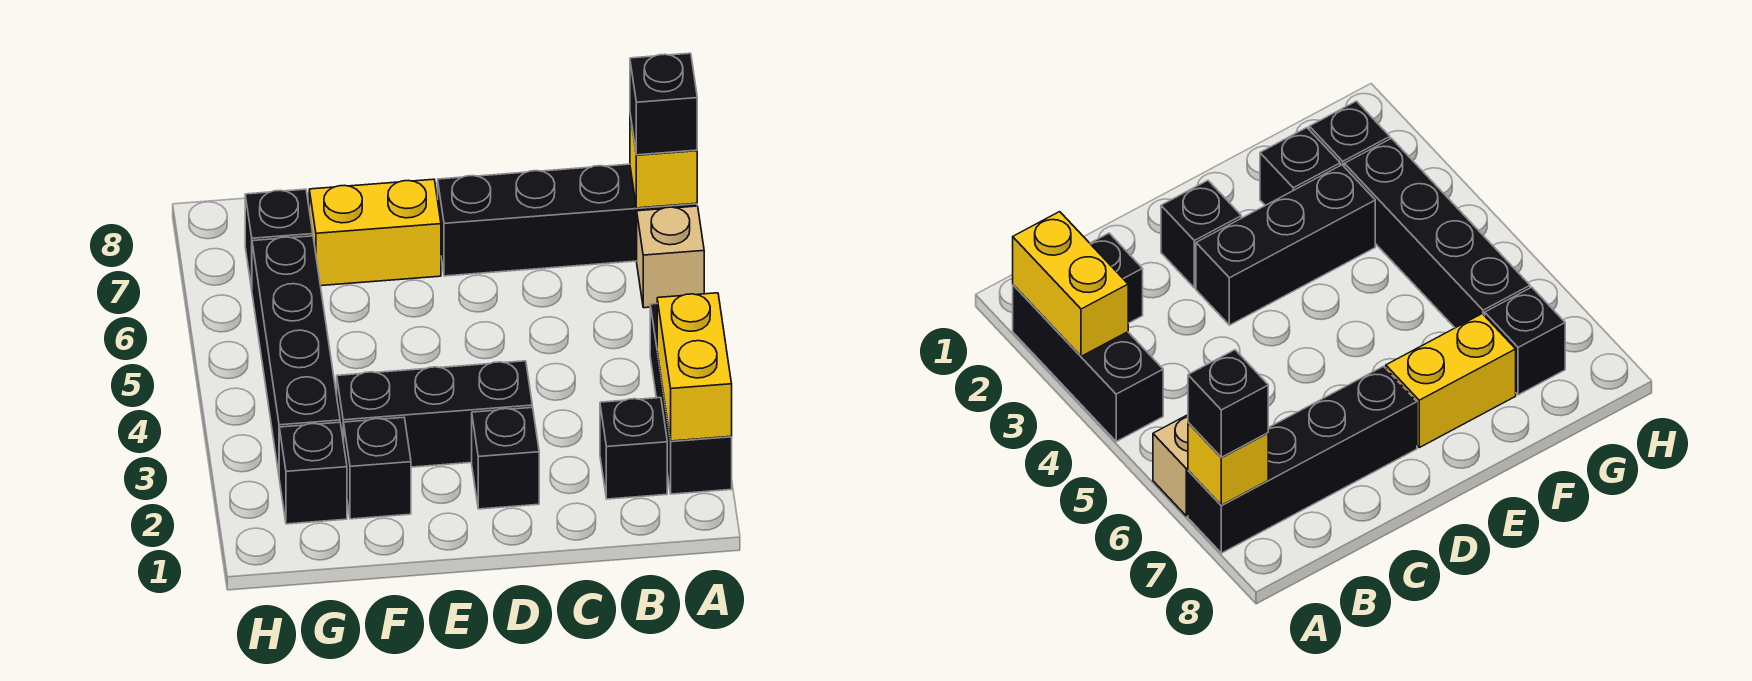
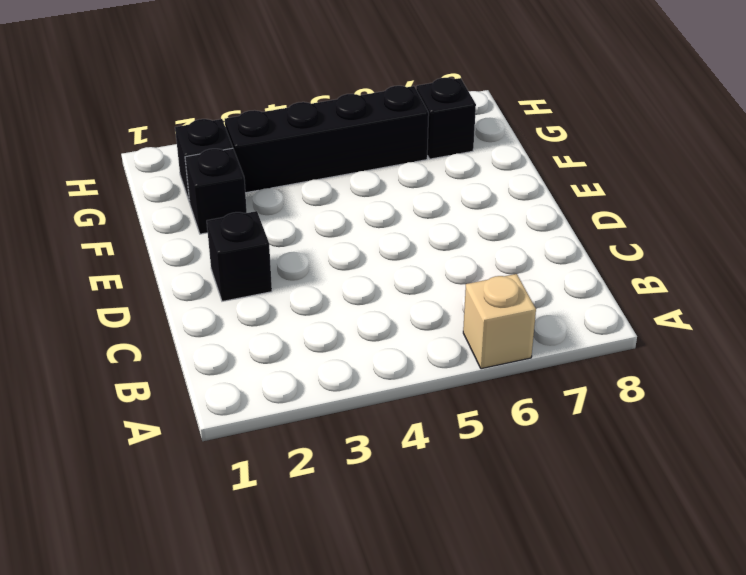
none -> black 1x3 brick [650,304,732,494]
none -> black 1x4 brick [438,164,697,276]
none -> black 1x1 brick [600,398,667,499]

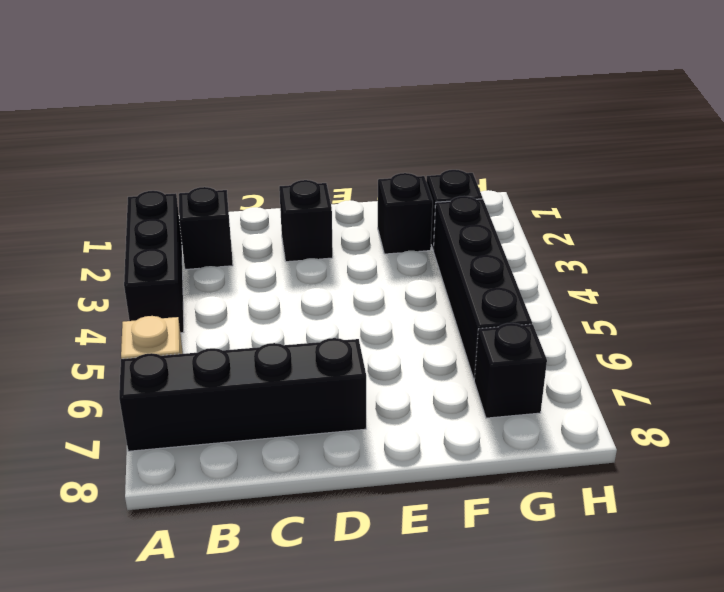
none -> black 1x3 brick [337,361,532,467]
none -> yellow 1x2 brick [309,179,441,286]
none -> yellow 1x2 brick [657,293,732,441]

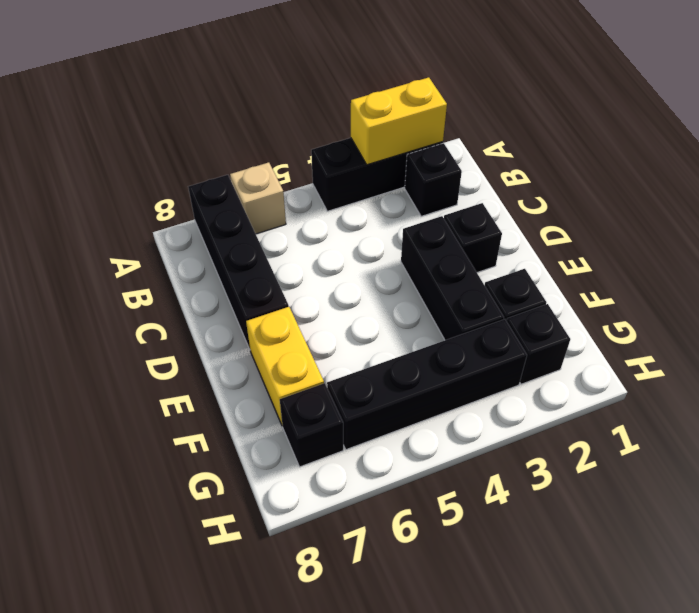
none -> yellow 1x1 brick [630,115,697,208]
none -> black 1x1 brick [630,53,697,155]

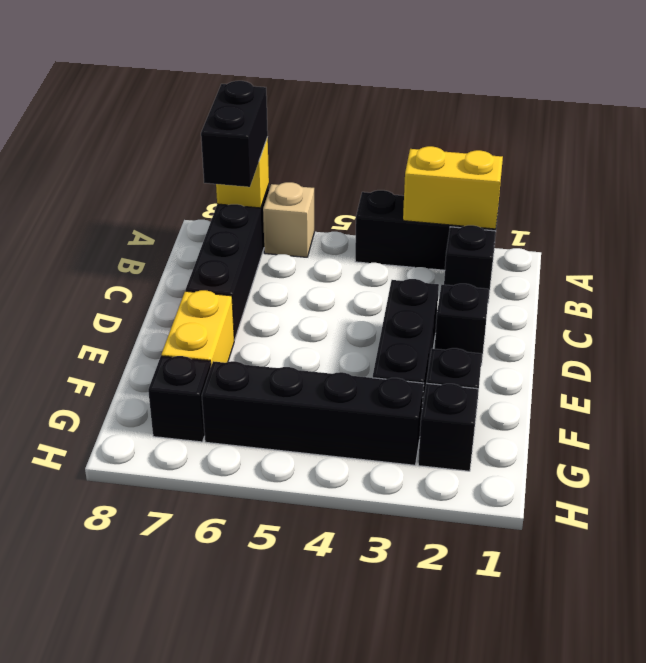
black 1x2 brick [201,81,268,187] -> black 1x1 brick [630,53,697,155]

